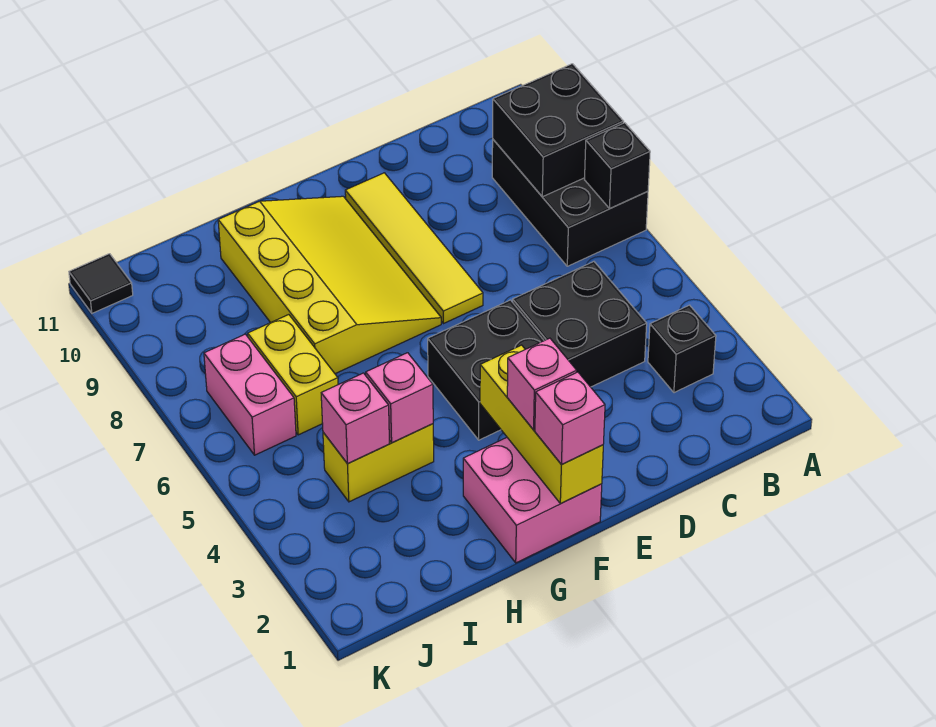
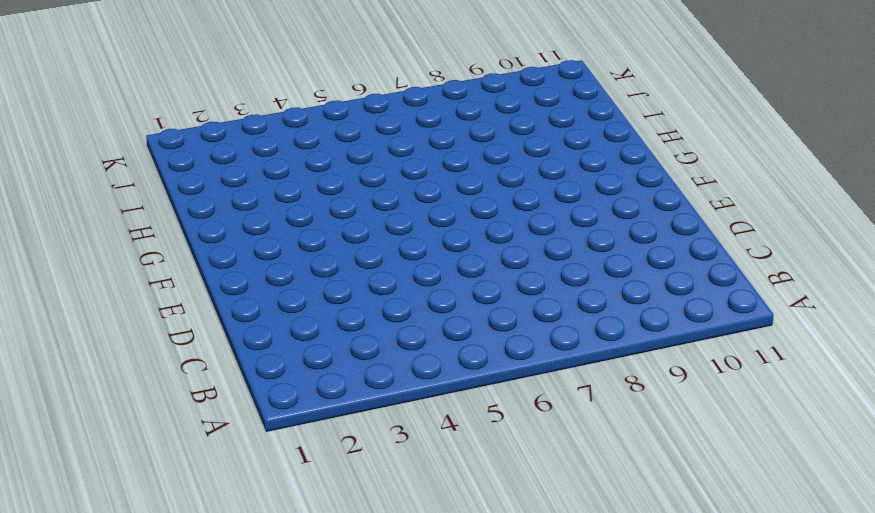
none -> black 2x3 brick [492,140,648,266]
none -> black 1x1 brick [648,305,716,393]
none -> black 2x2 brick [513,262,647,387]

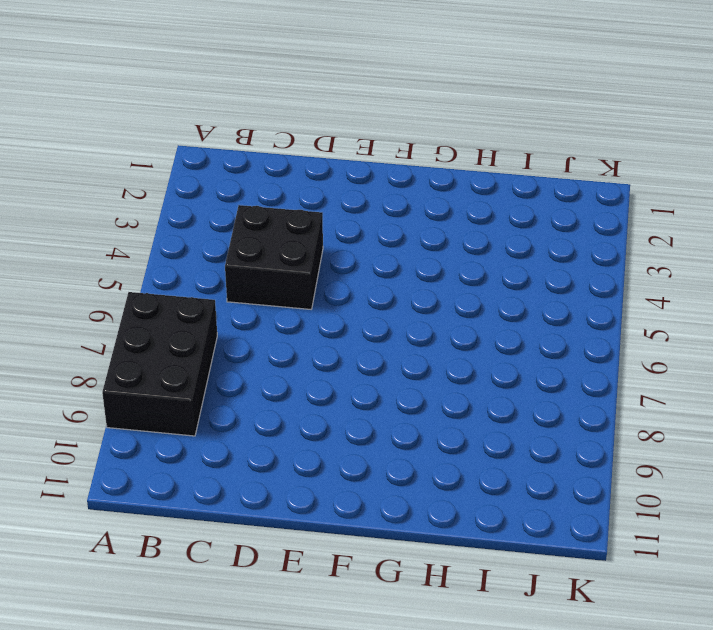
none -> black 1x1 brick [648,305,716,393]
none -> black 2x2 brick [428,300,544,440]
none -> yellow 1x4 tile [345,173,483,324]

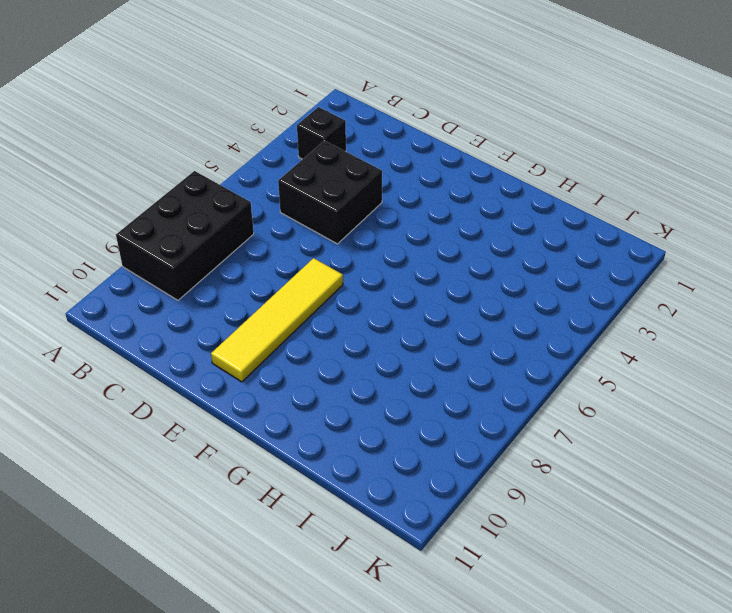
none -> black 2x2 brick [428,300,544,440]
none -> pink 2x2 brick [463,438,602,563]
none -> yellow 3x4 slope [218,196,441,374]

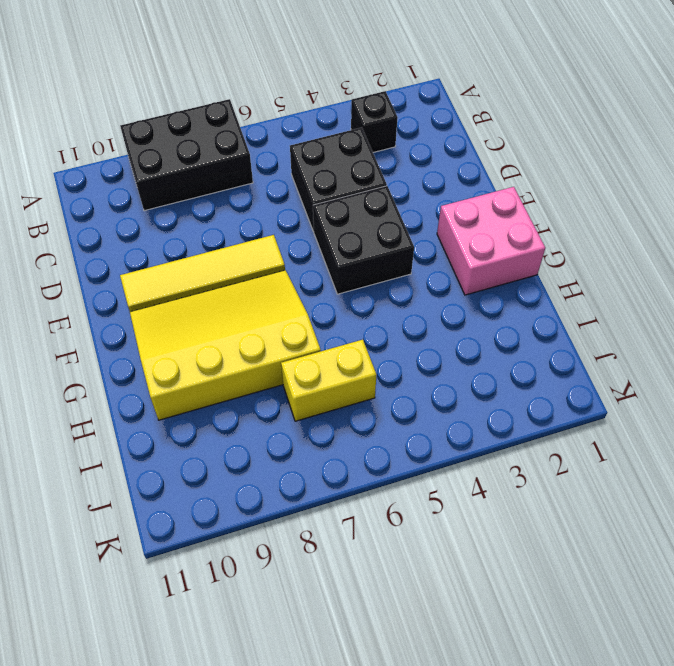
none -> yellow 1x2 brick [323,424,434,502]
none -> pink 1x2 brick [204,334,296,455]
none -> black 1x1 tile [69,254,133,313]

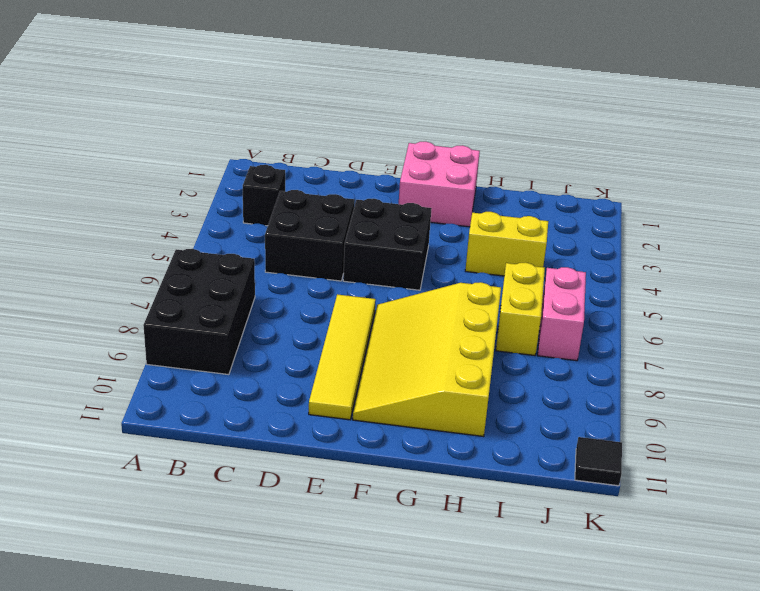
none -> black 1x1 brick [585,123,650,209]
none -> black 2x2 brick [493,64,624,197]
none -> yellow 1x3 brick [480,345,603,503]

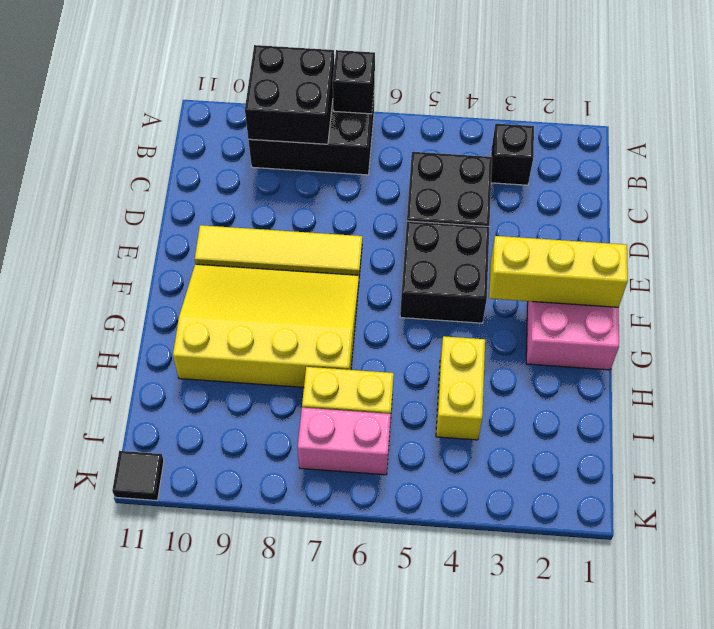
none -> pink 1x1 brick [366,353,433,443]
none -> pink 1x1 brick [321,373,390,464]
none -> pink 1x1 brick [535,372,605,464]

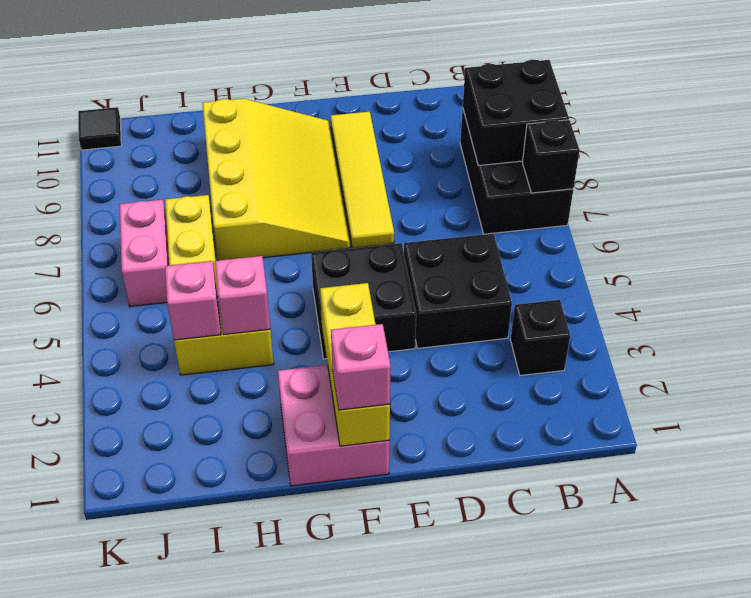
none -> pink 1x1 brick [507,338,577,430]

